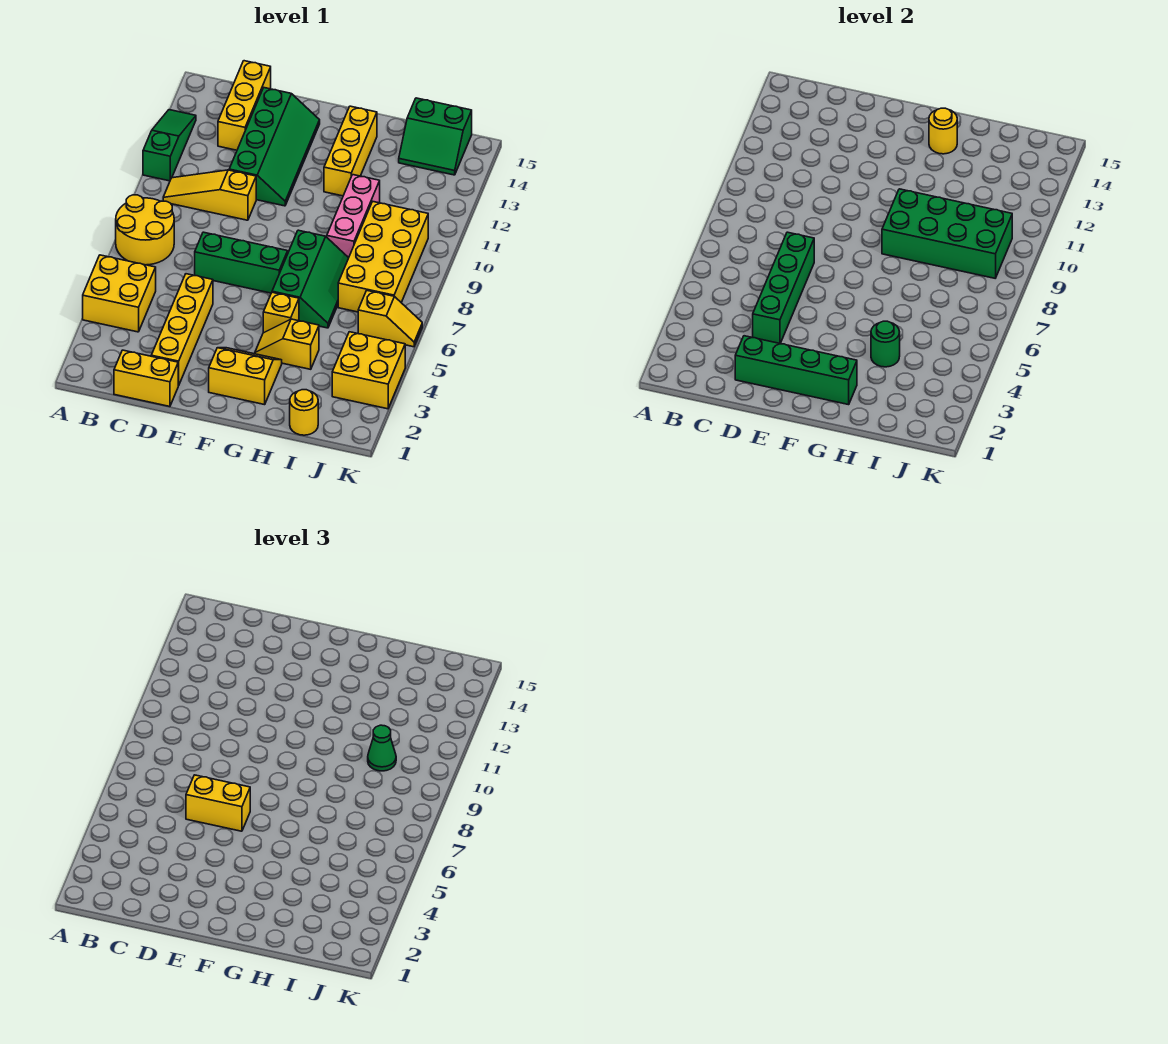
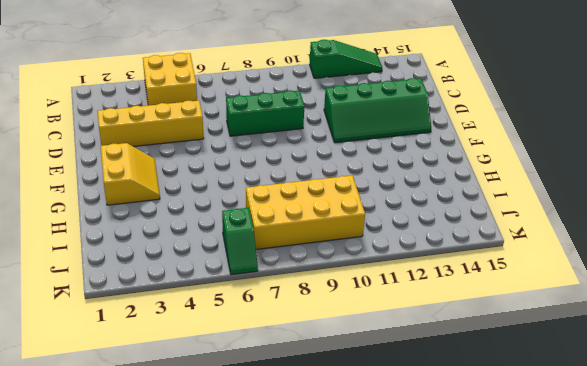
green 1x3 brick [226,90,304,136] -> green 1x3 brick turned to [195,232,288,293]
green 1x2 slope [222,208,258,275] -> yellow 1x2 slope [358,291,422,347]
none -> yellow 2x2 round brick [116,195,174,265]
none -> yellow 1x3 slope [163,170,256,220]
none -> yellow 1x2 brick [114,350,178,407]

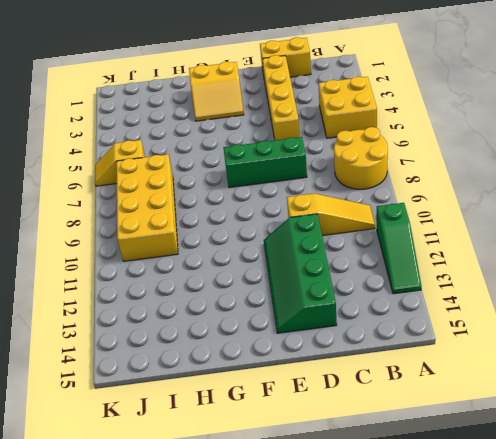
none -> yellow 1x3 brick [218,61,271,150]
none -> yellow 1x2 slope [255,319,319,369]
none -> yellow 1x1 brick [263,292,299,333]

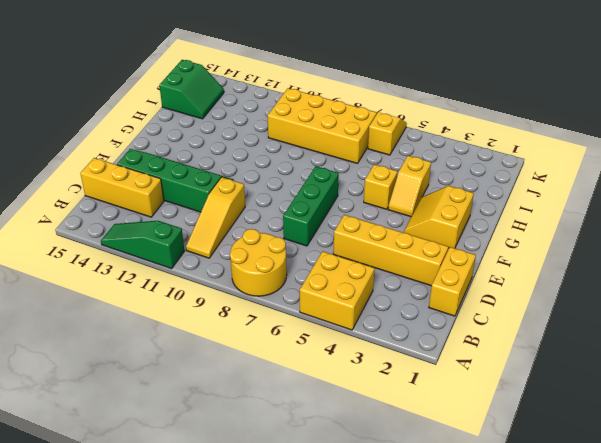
none -> green 2x3 slope [272,230,348,328]
none -> yellow 1x3 brick [324,106,377,196]
none -> pink 1x3 brick [327,175,380,258]

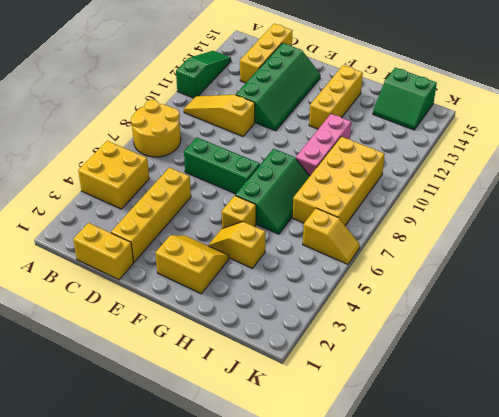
none -> yellow 1x1 round brick [290,390,318,435]
none -> yellow 2x2 brick [332,332,405,409]
none -> green 1x4 brick [735,336,857,405]

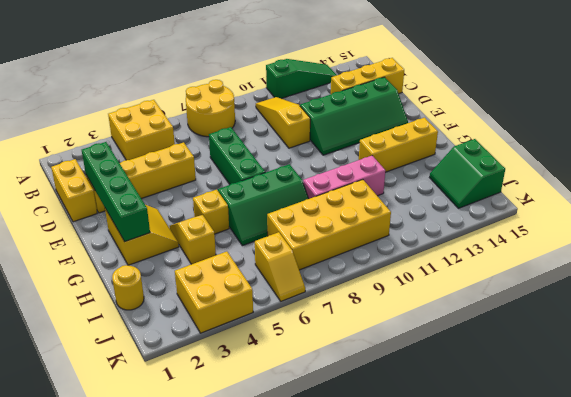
none -> green 1x4 brick [753,232,814,343]
none -> green 2x4 brick [882,189,1012,278]
none -> yellow 1x1 round brick [929,108,957,154]

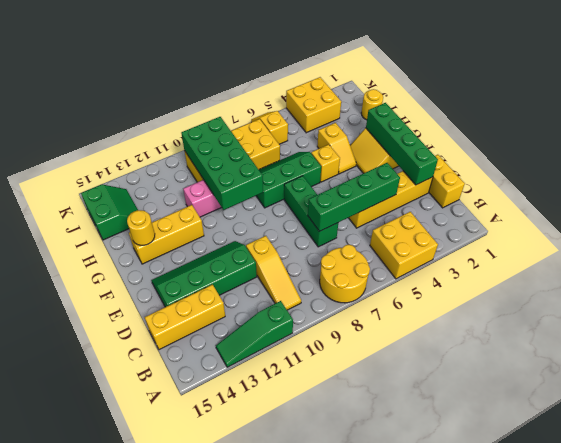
none -> green 1x1 round brick [871,321,900,367]
none -> yellow 1x2 brick [186,775,250,831]
none -> green 1x1 cone [368,725,396,771]

